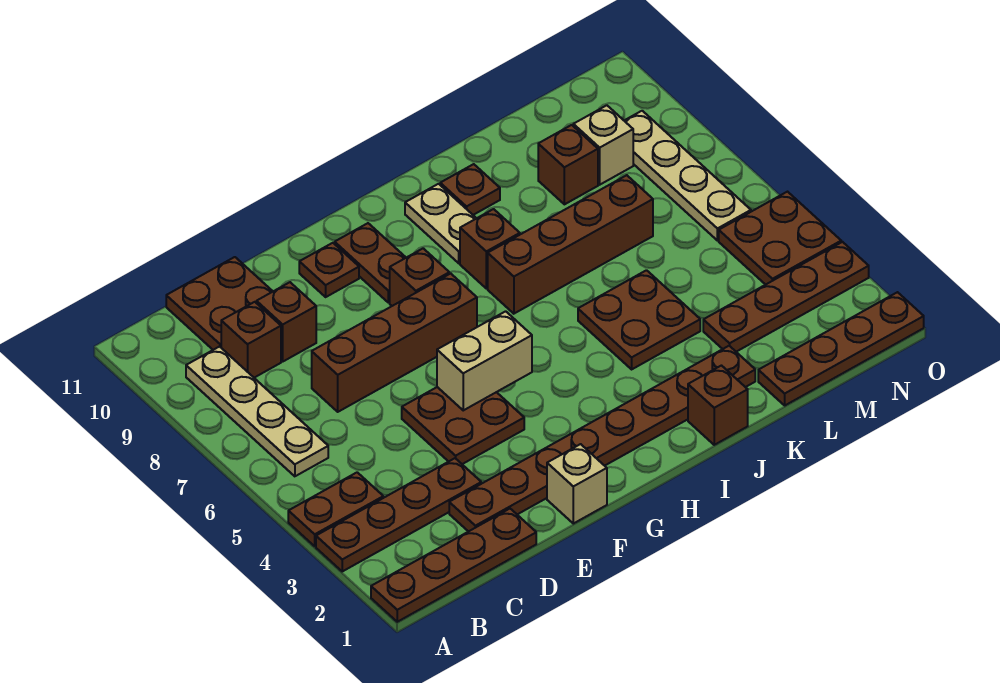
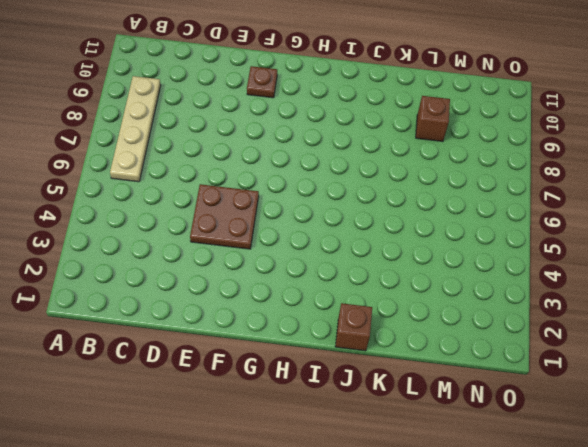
none -> brown 1x4 plate [371,509,536,622]
none -> brown 1x4 plate [316,458,481,571]
none -> brown 1x2 plate [288,472,383,546]

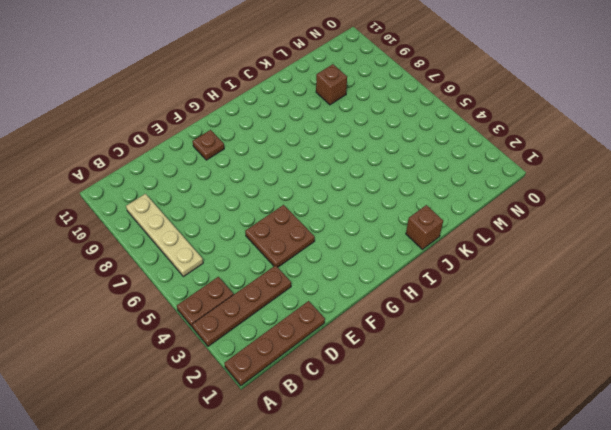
none -> brown 1x1 brick [221,302,281,378]
none -> brown 2x2 plate [166,257,273,350]
none -> brown 1x8 plate [449,346,755,532]

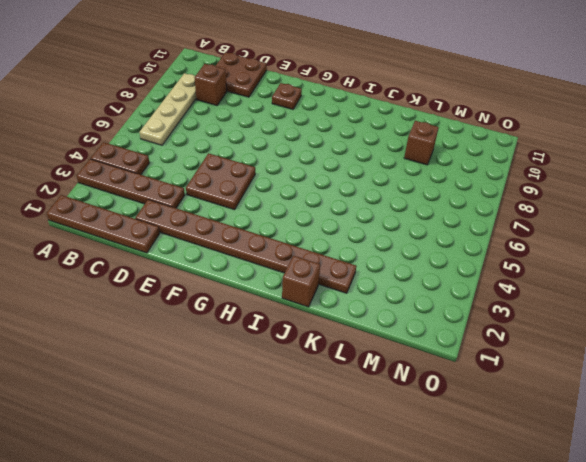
none -> brown 1x4 brick [312,274,477,412]
none -> brown 1x1 brick [257,282,316,361]
none -> tan 1x1 brick [547,444,607,524]

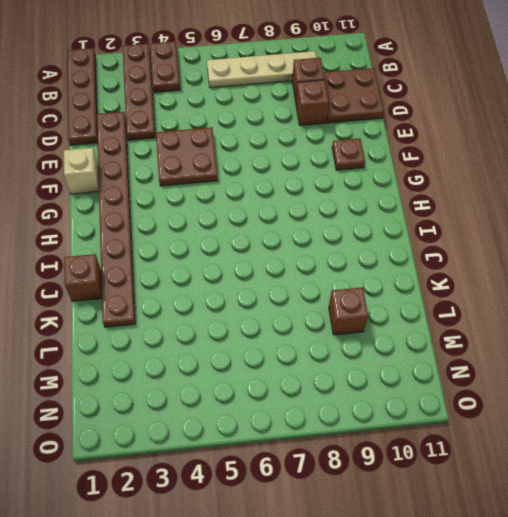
none -> brown 1x4 brick [312,274,477,412]
none -> brown 1x1 brick [390,248,449,306]
none -> brown 1x2 plate [335,223,406,303]

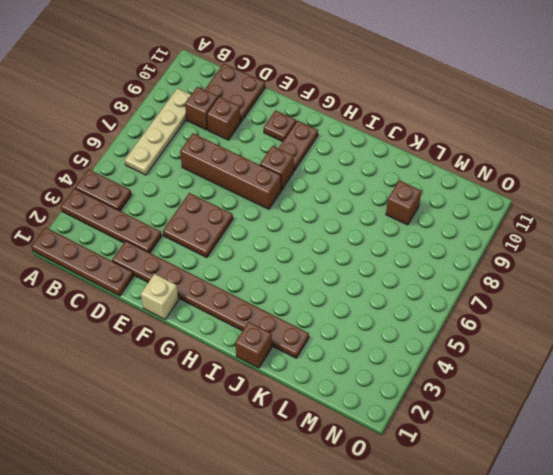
none -> brown 1x4 brick [488,175,653,314]
none -> brown 1x1 brick [460,209,520,288]
none -> tan 1x2 plate [405,184,476,263]

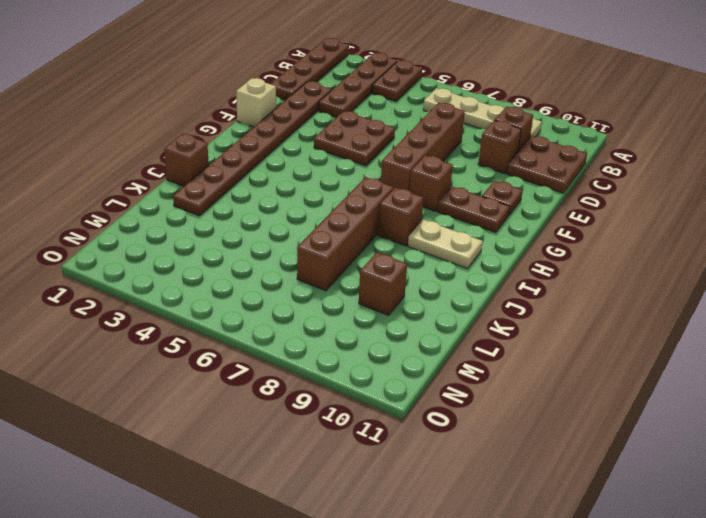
none -> brown 2x2 plate [578,270,700,369]
none -> brown 1x1 plate [440,164,500,215]
none -> brown 1x4 plate [758,292,924,405]

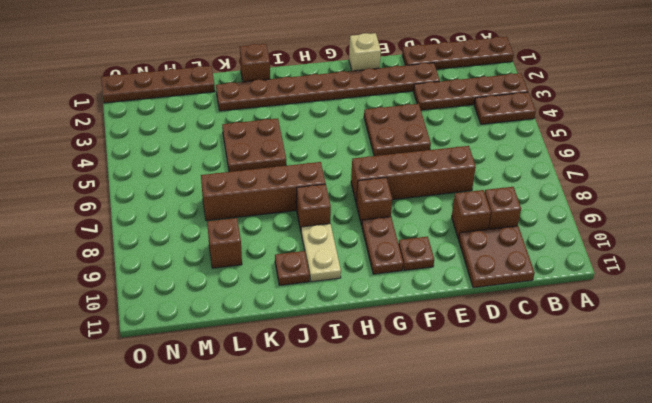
none -> tan 1x4 plate [186,347,328,476]
none -> brown 1x4 plate [703,242,869,352]
none -> tan 1x1 brick [573,105,633,185]

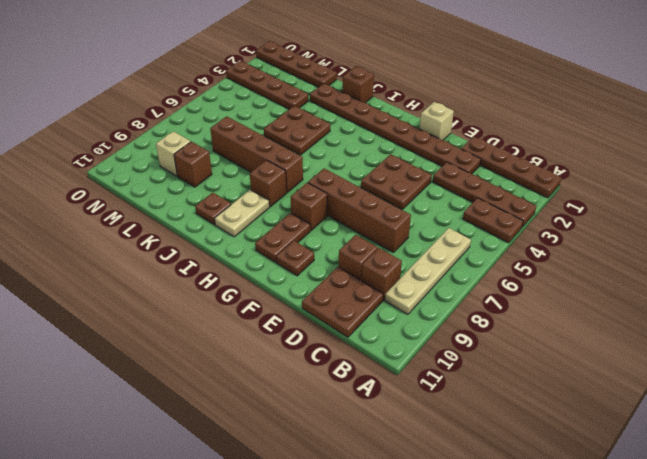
none -> brown 2x2 plate [719,192,841,285]
none -> tan 1x4 plate [624,111,751,241]
none -> tan 1x2 brick [437,311,532,410]

